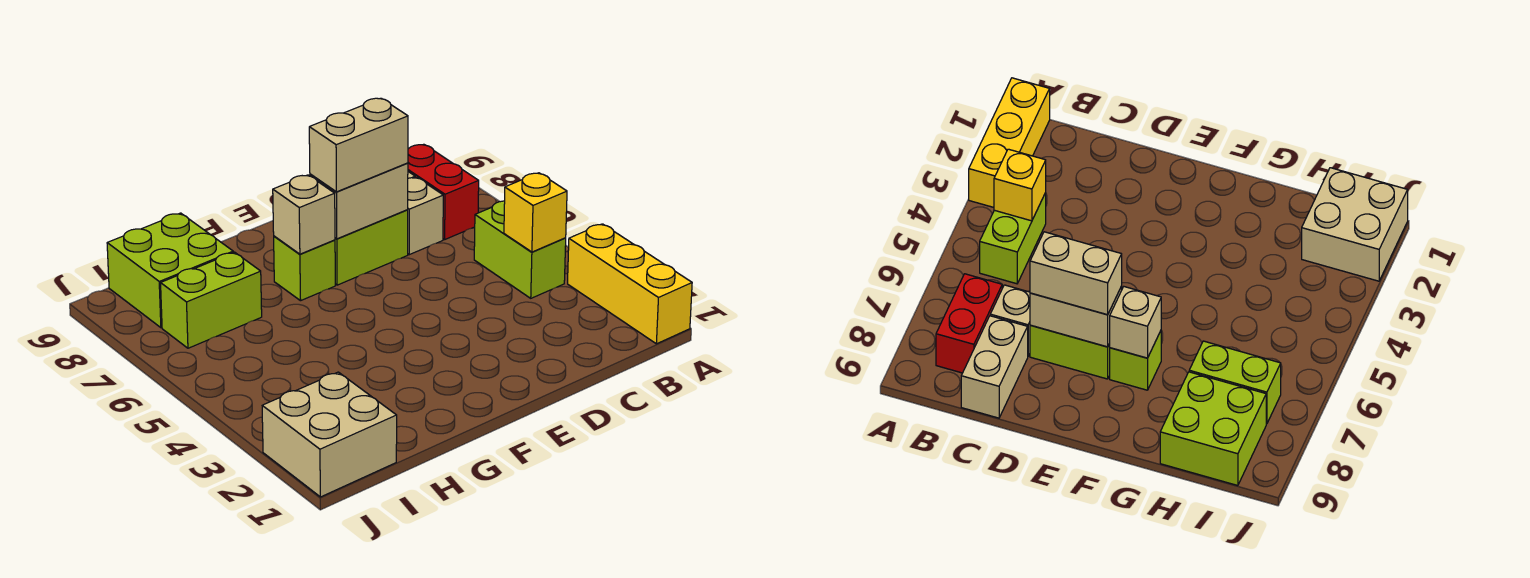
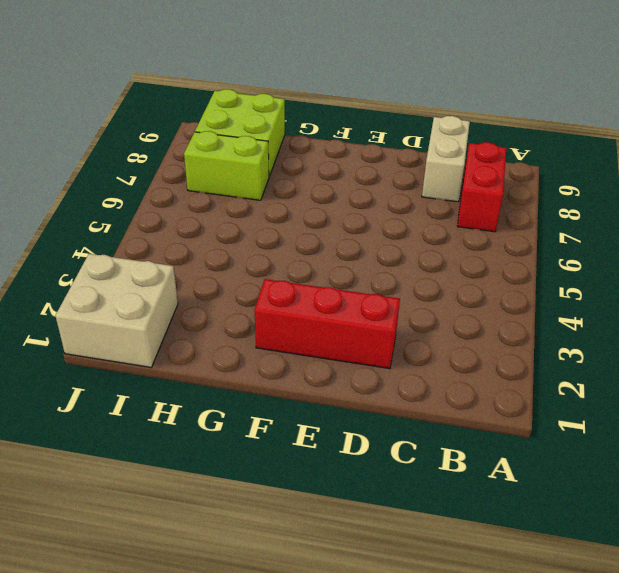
red 1x3 brick [254,279,400,369] -> none
none -> yellow 1x3 brick [568,224,692,344]
none -> lime 1x2 brick [474,201,566,298]
none -> tan 1x1 brick [408,177,443,255]

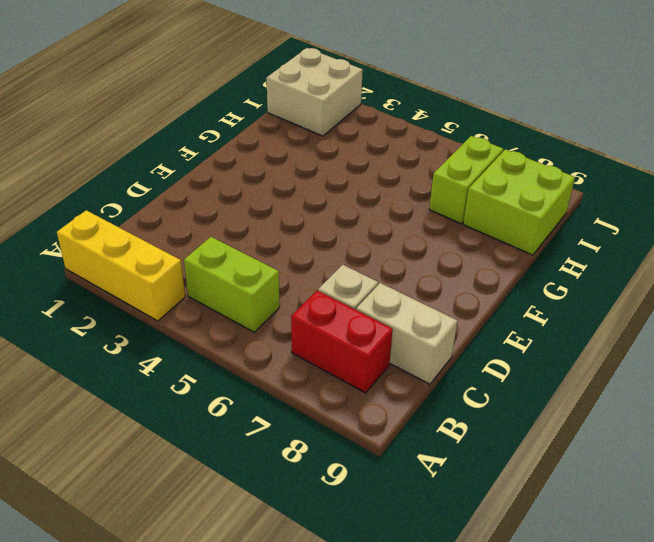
none -> lime 1x2 brick [335,210,408,285]
none -> lime 1x1 brick [274,236,335,301]
none -> yellow 1x1 brick [504,173,567,252]

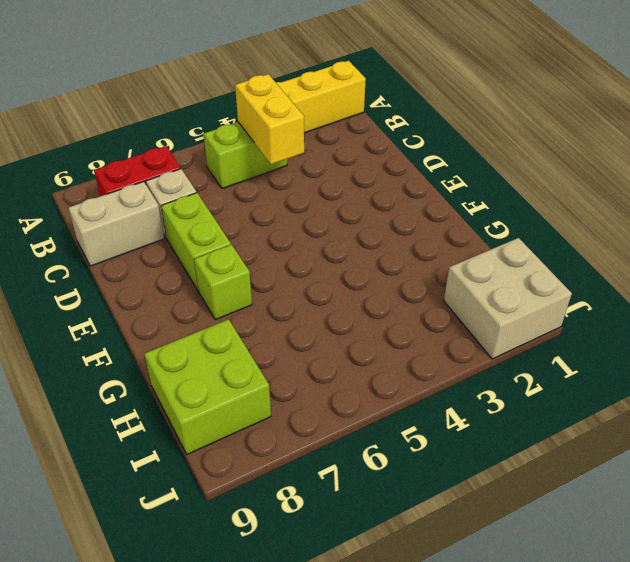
yellow 1x2 brick [235,74,304,164] -> yellow 1x1 brick [504,173,567,252]
none -> lime 1x2 brick [161,252,262,348]
none -> tan 1x2 brick [310,163,408,239]
none -> tan 1x1 brick [273,175,335,254]

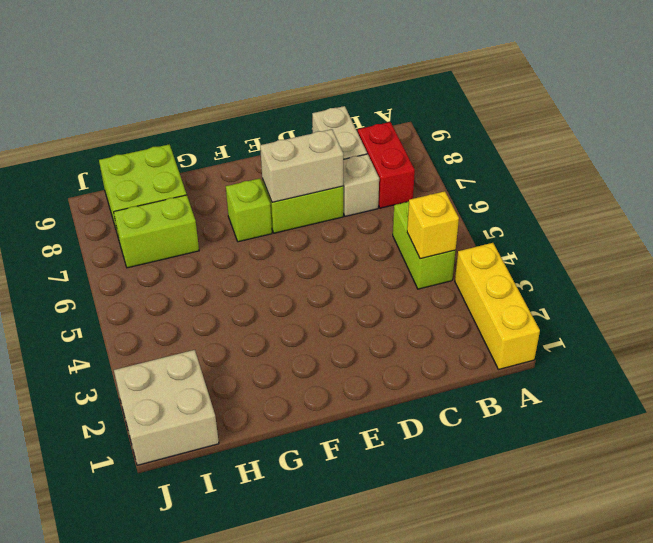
none -> tan 1x1 brick [273,175,335,254]
none -> tan 1x2 brick [309,98,408,192]

